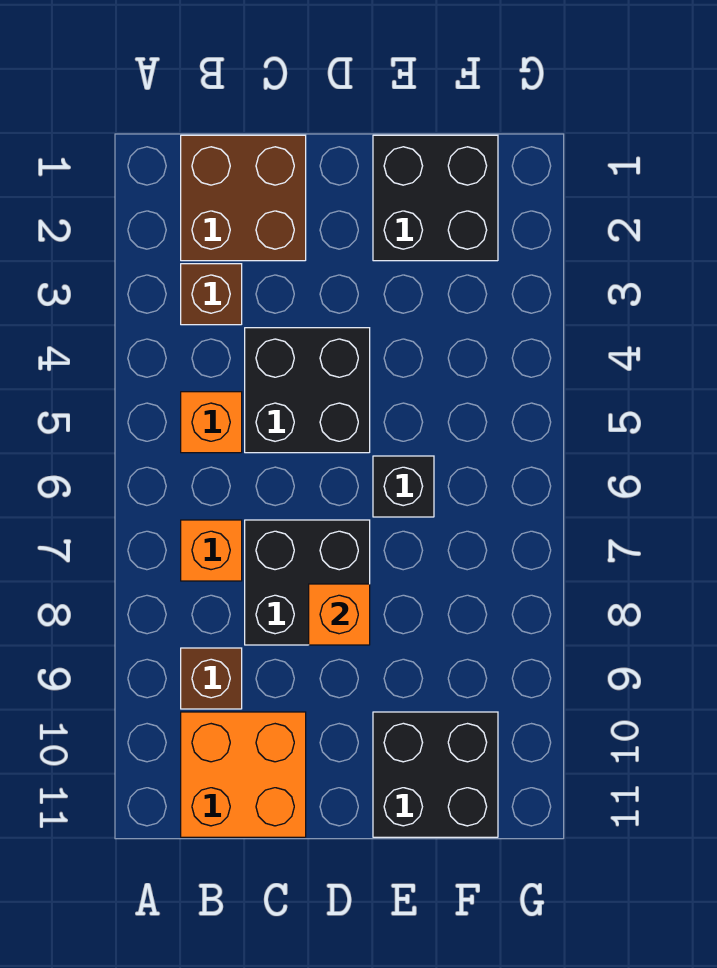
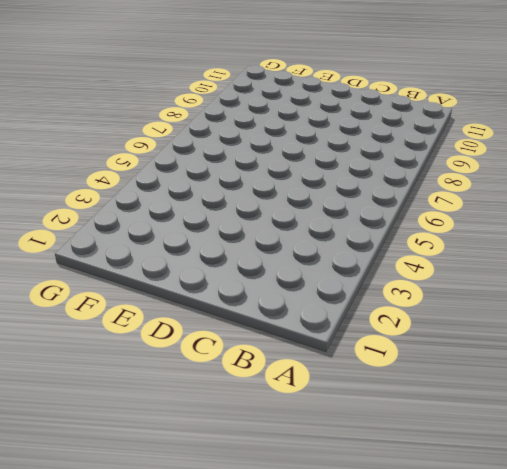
none -> brown 2x2 brick [181,135,306,261]
none -> brown 1x1 brick [181,264,242,325]
none -> orange 1x1 brick [181,392,242,453]

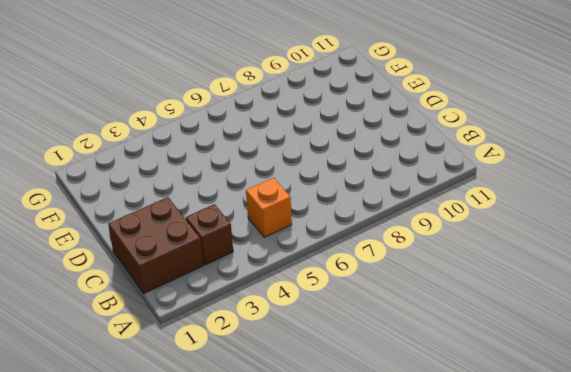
none -> orange 1x1 brick [181,520,242,581]
none -> brown 1x1 brick [181,648,242,709]
none -> orange 2x2 brick [181,712,306,837]

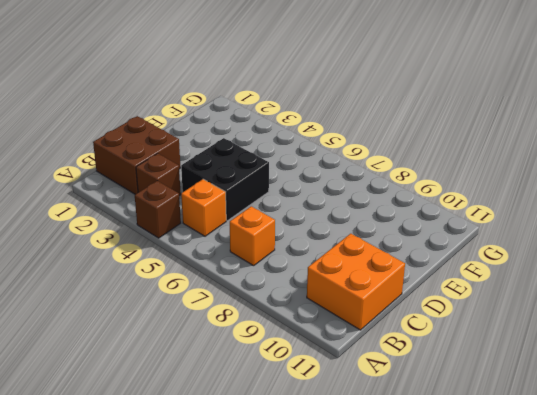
brown 1x1 brick [135,181,181,238] -> brown 1x1 brick moved to [181,648,242,709]
none -> black 2x2 brick [245,520,370,645]
none -> black 2x2 brick [373,135,498,261]
none -> black 1x1 brick [373,456,434,517]

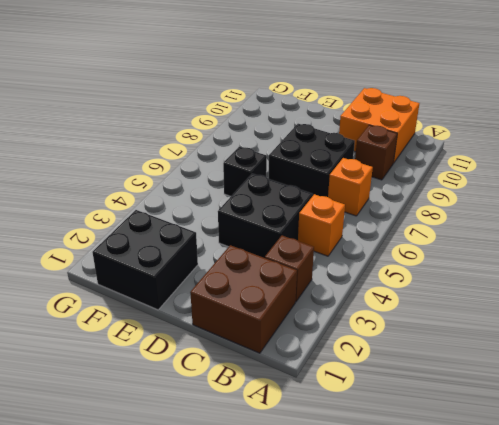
none -> black 2x2 brick [373,712,498,837]
none -> orange 1x1 brick [309,584,370,645]

